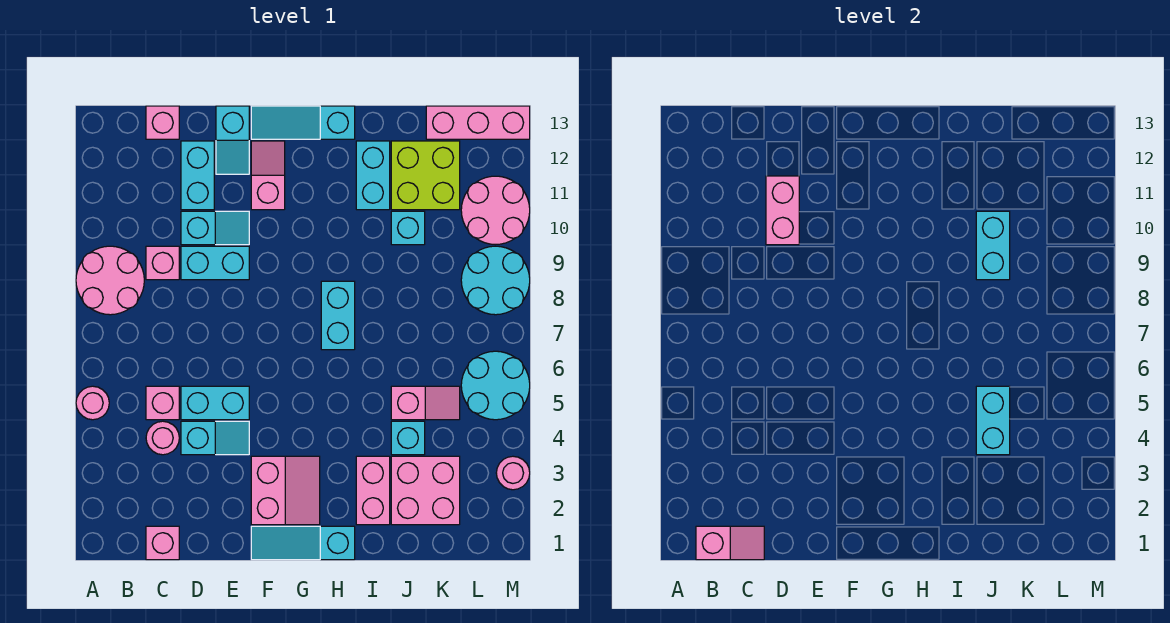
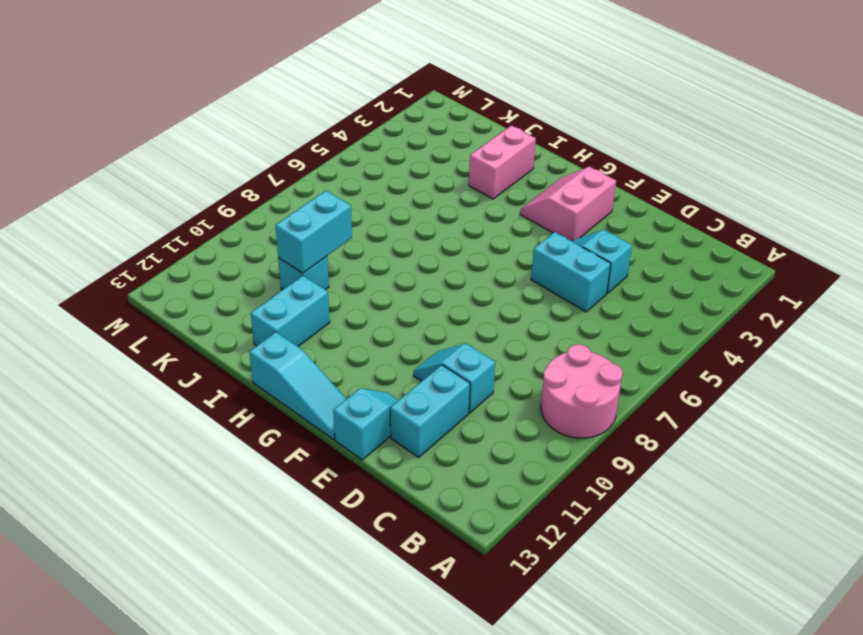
none -> pink 1x1 round brick [76,386,109,420]
none -> pink 1x1 brick [146,526,179,560]
none -> pink 1x1 round brick [146,421,179,455]
none -> pink 1x1 brick [146,386,179,420]

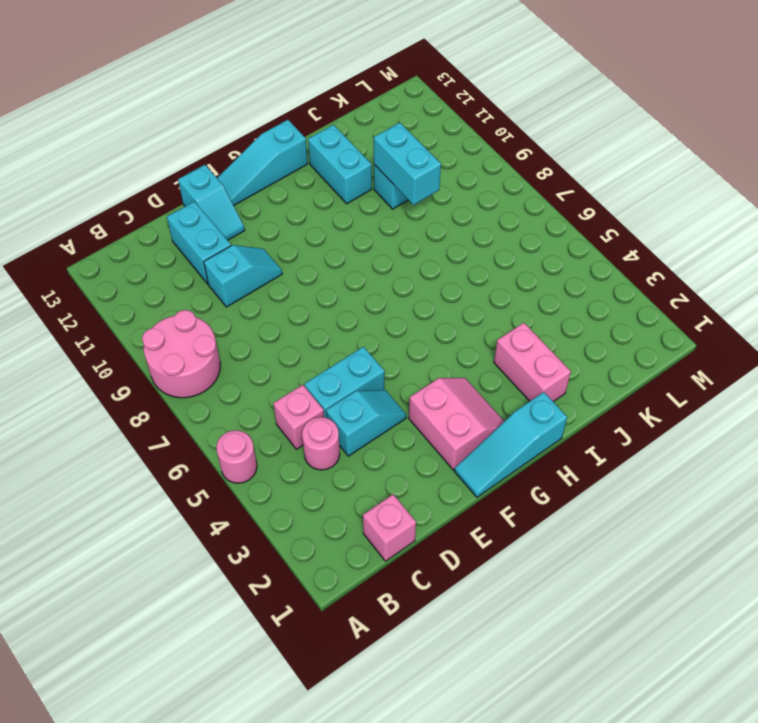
none -> pink 1x1 brick [146,246,179,280]
none -> pink 1x1 brick [146,106,179,139]
none -> cyan 1x2 brick [181,246,249,280]
none -> pink 1x2 slope [251,141,285,210]

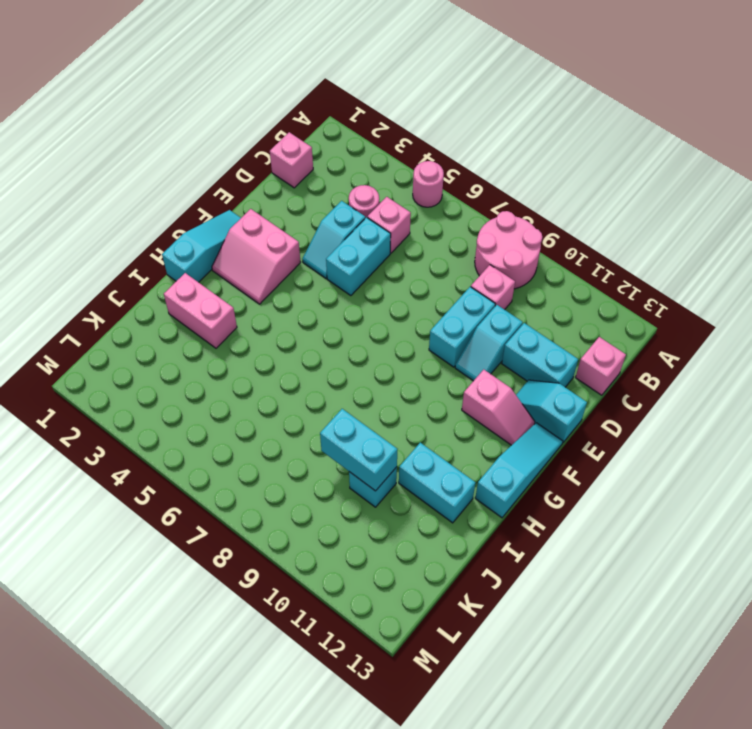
none -> cyan 1x2 brick [321,281,355,350]
none -> pink 2x2 brick [391,456,460,525]
none -> cyan 1x1 brick [391,421,425,455]
none -> pink 1x2 slope [391,386,460,420]

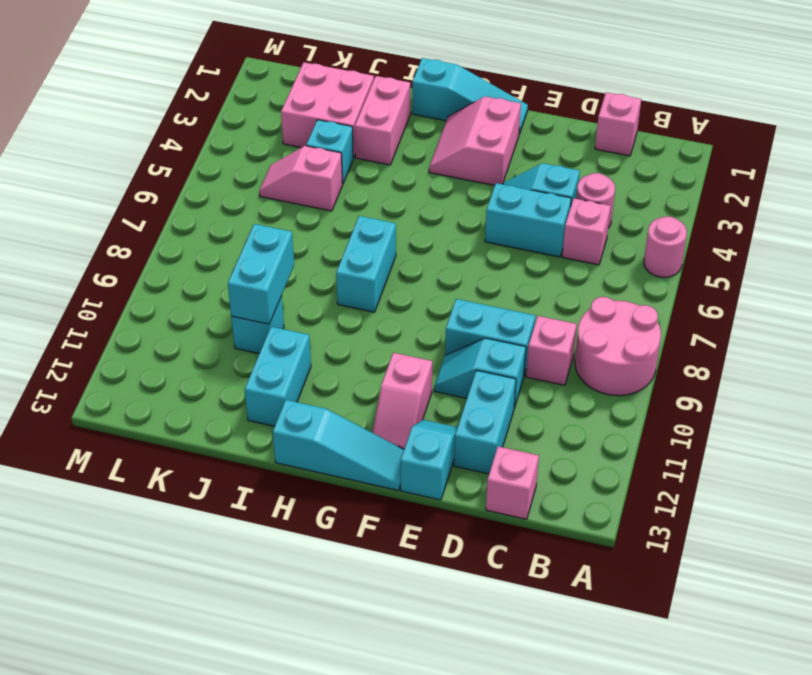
none -> lime 2x2 brick [391,141,460,210]
none -> pink 1x3 brick [426,106,530,139]
none -> cyan 2x2 round brick [461,351,530,420]
none -> cyan 2x2 round brick [461,246,530,315]

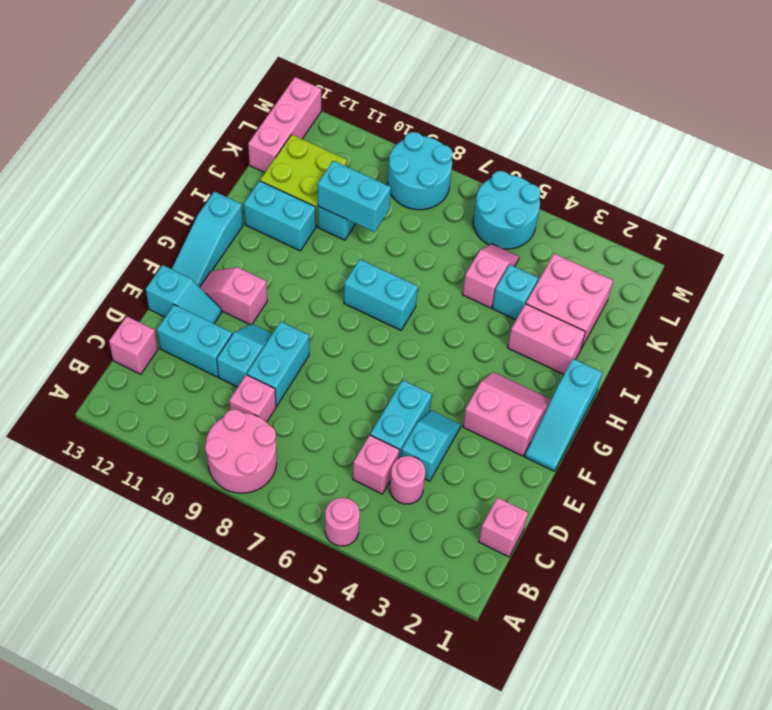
none -> pink 2x2 round brick [461,176,530,245]
none -> pink 1x1 round brick [496,456,530,490]
none -> pink 1x2 slope [696,526,764,560]
none -> pink 1x2 brick [766,176,799,245]

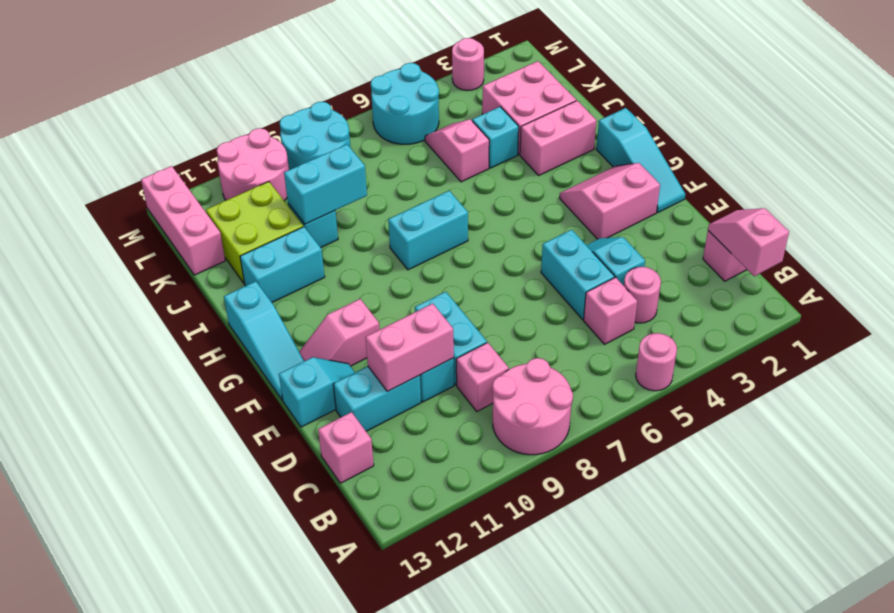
none -> cyan 1x2 brick [976,386,1010,455]

